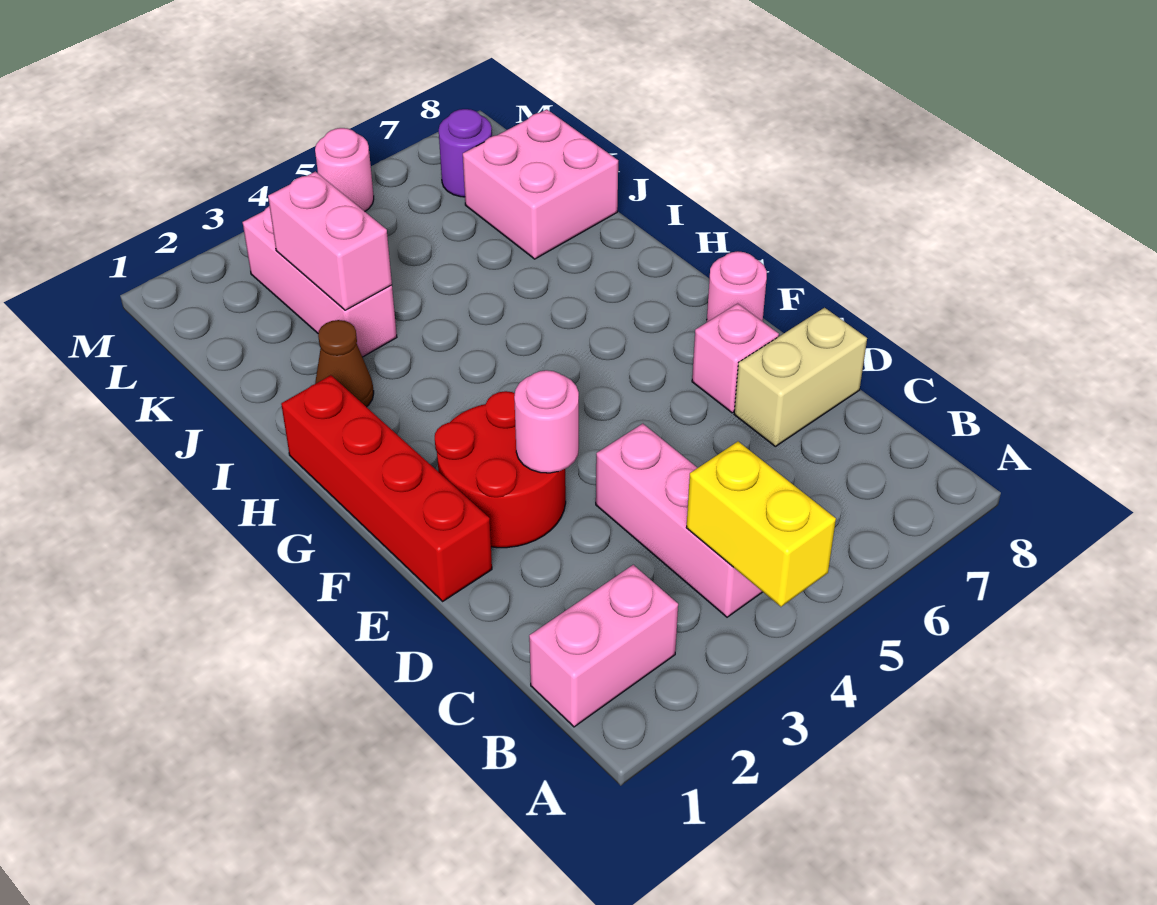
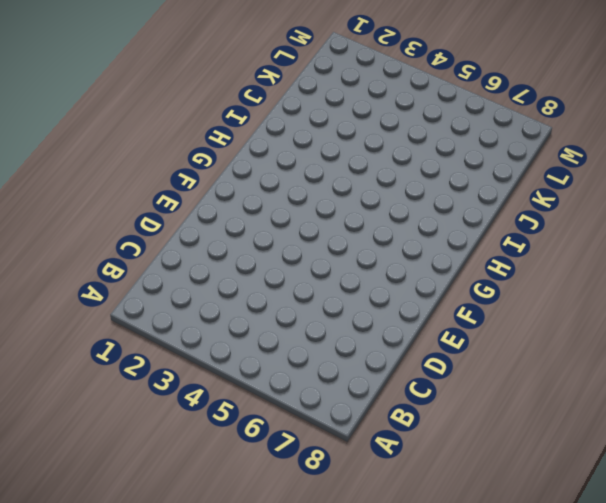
none -> pink 1x2 brick [529,565,678,727]
none -> pink 1x3 brick [596,424,762,617]
none -> tan 1x2 brick [734,308,867,447]

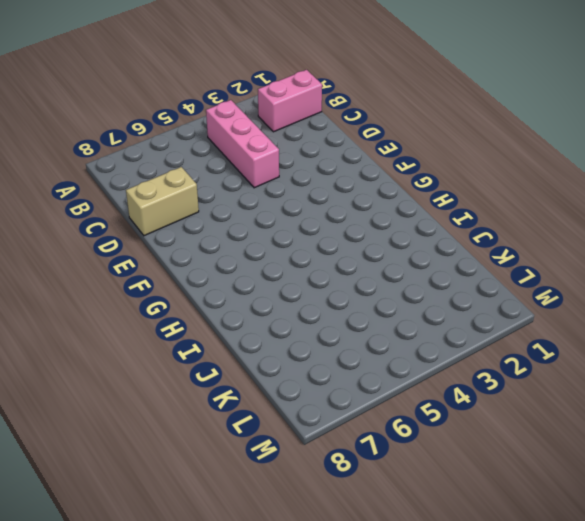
none -> red 1x4 brick [281,375,492,601]
none -> red 2x2 round brick [435,391,566,548]
none -> pink 1x1 brick [692,303,779,413]

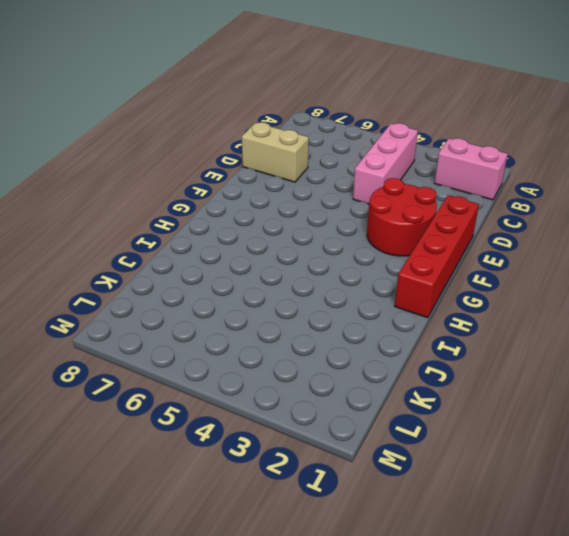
none -> pink 1x1 brick [692,303,779,413]
none -> pink 1x1 round brick [707,251,767,322]
none -> brown 1x1 cone [315,320,374,407]

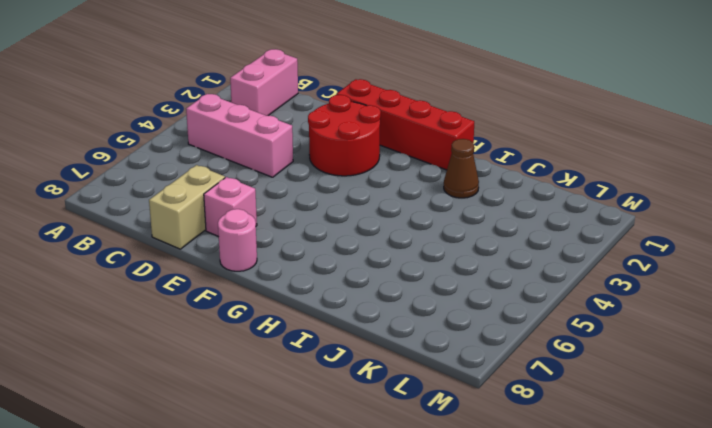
none -> pink 1x3 brick [243,206,397,357]
none -> pink 2x2 brick [463,109,618,259]
none -> purple 1x1 round brick [439,109,492,197]

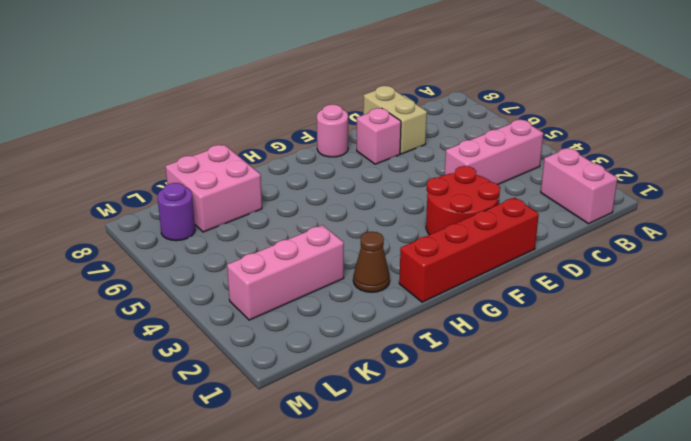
none -> pink 1x1 round brick [315,128,374,211]
none -> yellow 1x2 brick [686,442,836,607]
none -> pink 1x1 round brick [514,370,579,473]

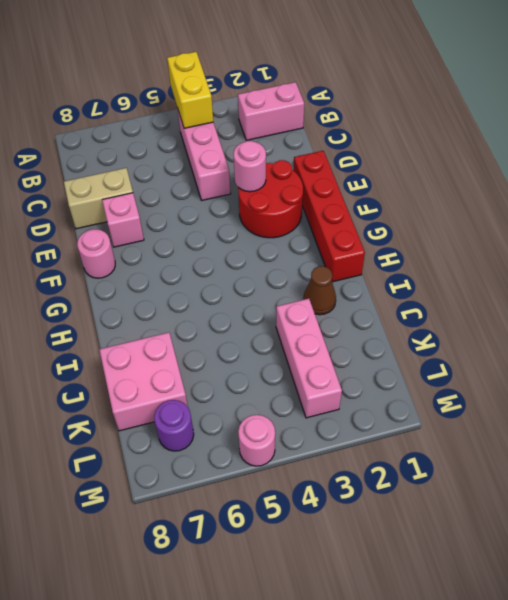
none -> pink 1x2 brick [268,172,392,310]

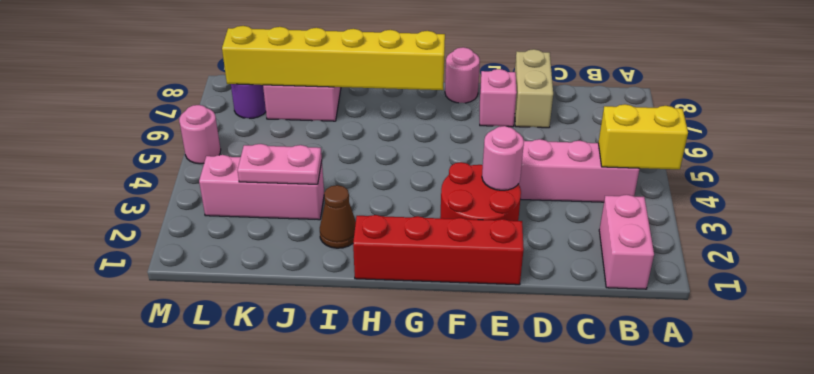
yellow 1x6 brick [222,26,445,90] -> none
pink 1x2 plate [237,144,322,184] -> pink 1x2 brick [268,172,392,310]

